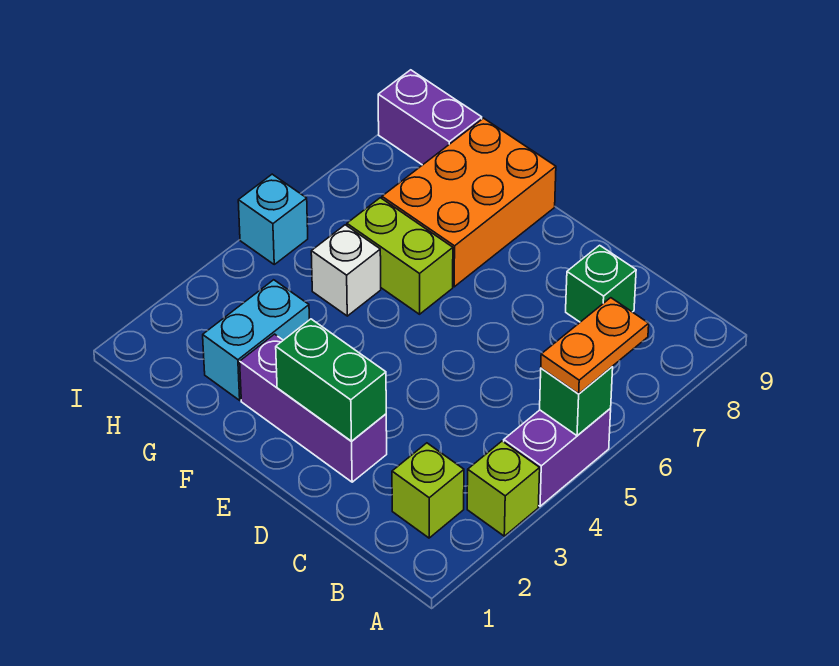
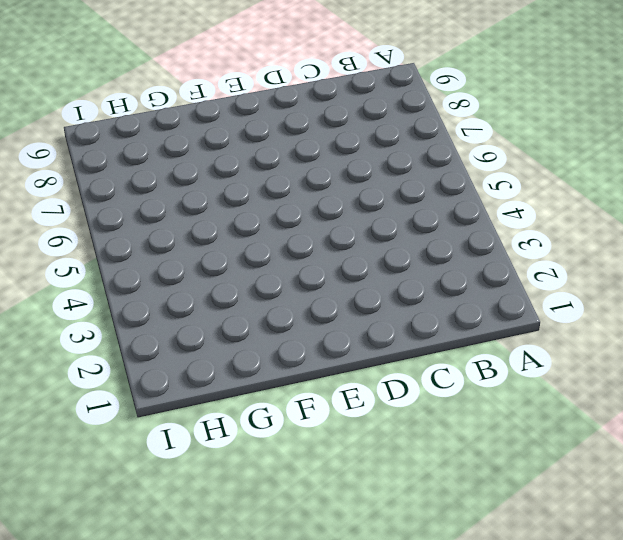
none -> lime 1x1 brick [467,441,540,536]
none -> purple 1x2 brick [504,409,611,506]
none -> lime 1x1 brick [392,443,464,538]

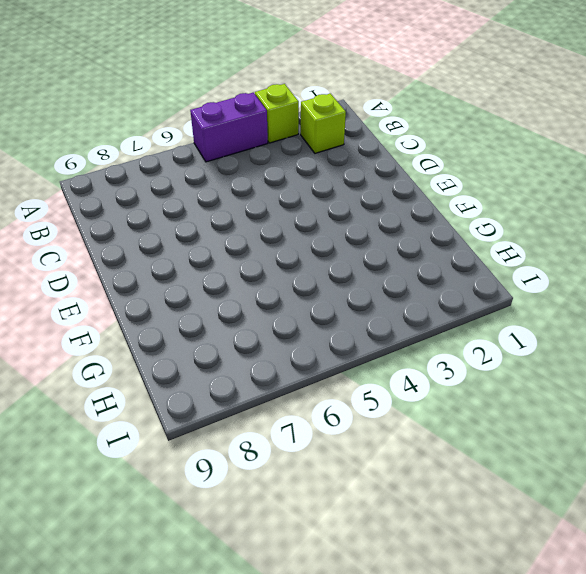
none -> green 1x1 brick [566,245,636,322]
none -> purple 1x3 brick [240,334,387,482]
none -> lime 1x2 brick [347,198,453,314]

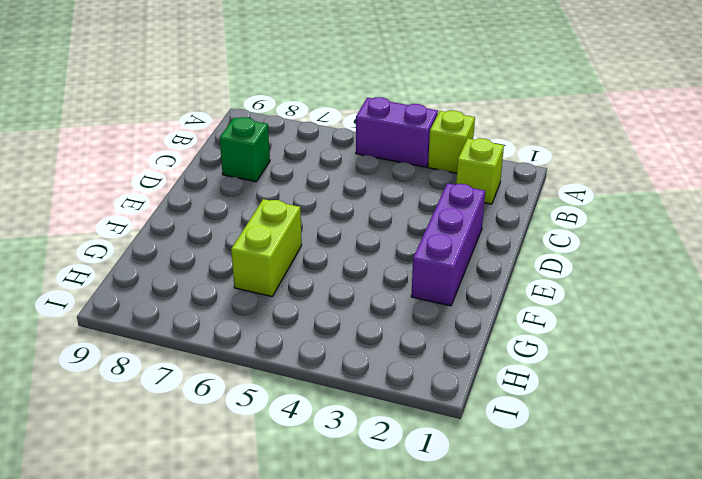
none -> orange 2x3 brick [382,118,556,287]
none -> cyan 1x2 brick [203,280,309,400]
none -> white 1x1 brick [311,225,381,316]

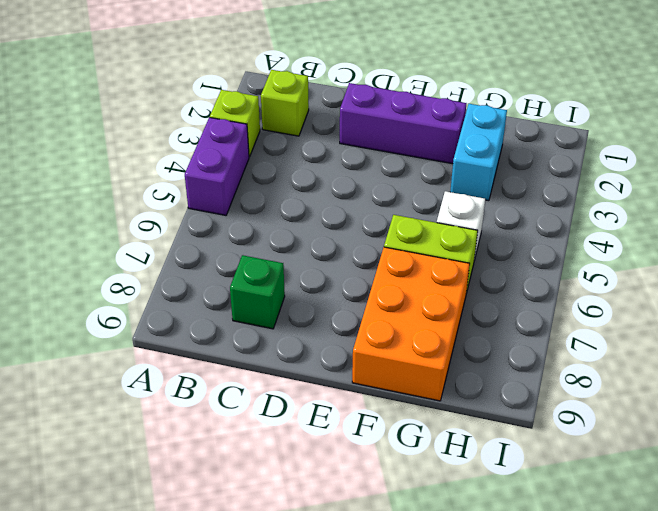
none -> purple 1x2 brick [378,70,482,165]
none -> cyan 1x1 brick [238,174,308,264]
none -> green 1x1 brick [540,366,613,436]

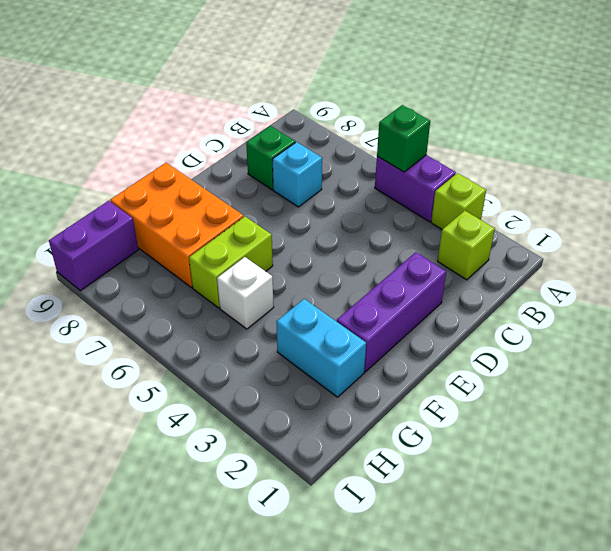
cyan 1x1 brick [272,142,322,207] -> cyan 1x1 brick moved to [238,174,308,264]
none -> green 1x2 brick [276,319,386,441]
none -> orange 1x2 plate [541,298,649,394]

